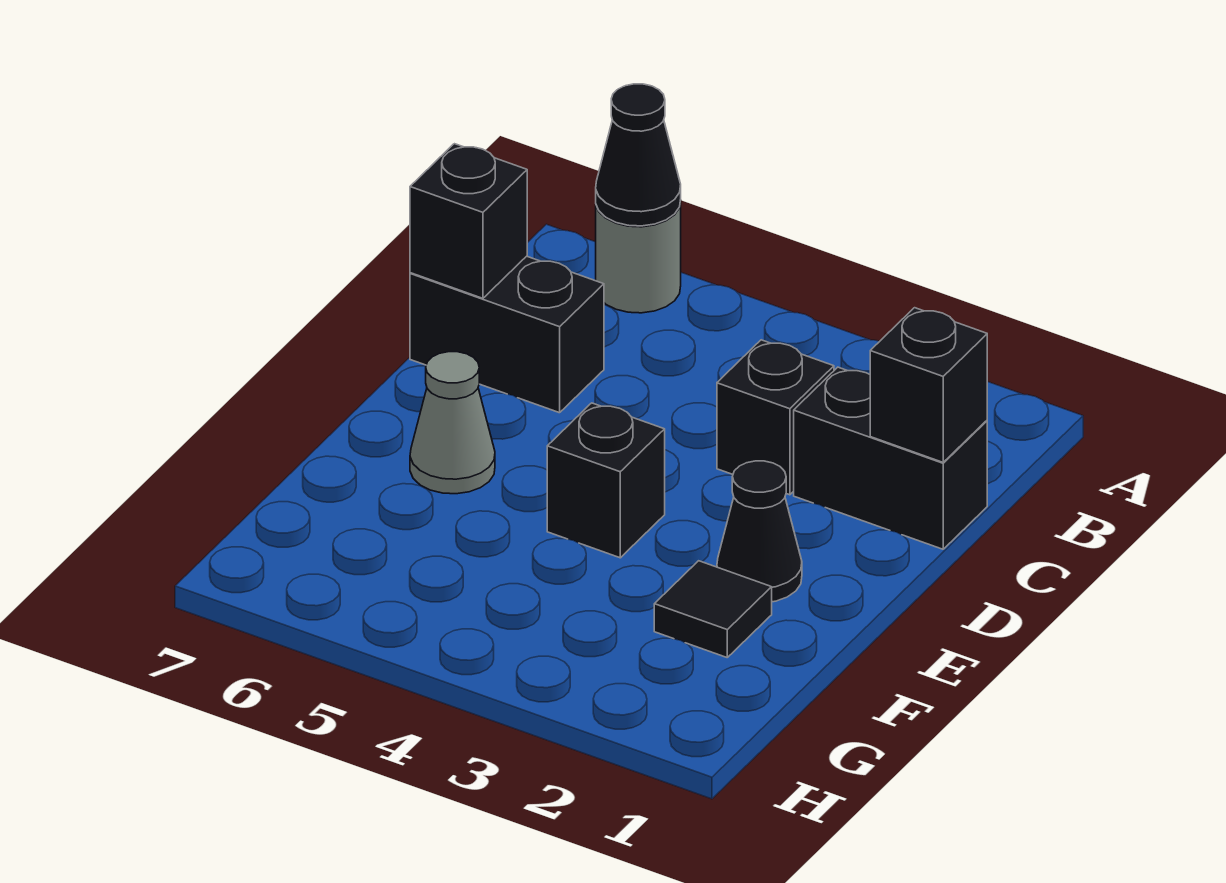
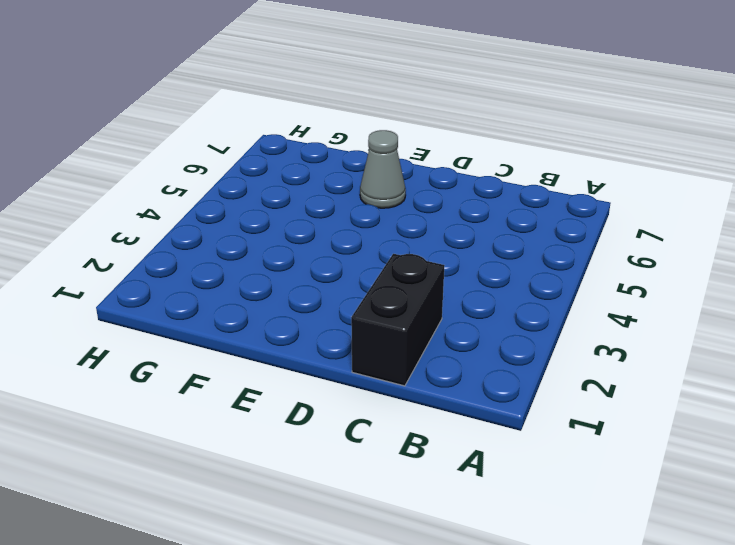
none -> grey 1x1 round brick [596,201,681,313]
none -> black 1x1 brick [717,340,834,495]

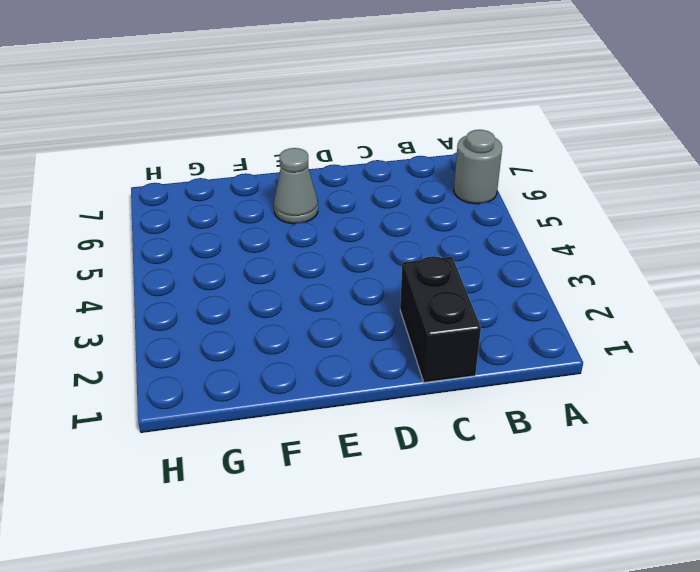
none -> black 1x1 brick [717,340,834,495]
none -> black 1x2 brick [410,256,604,413]

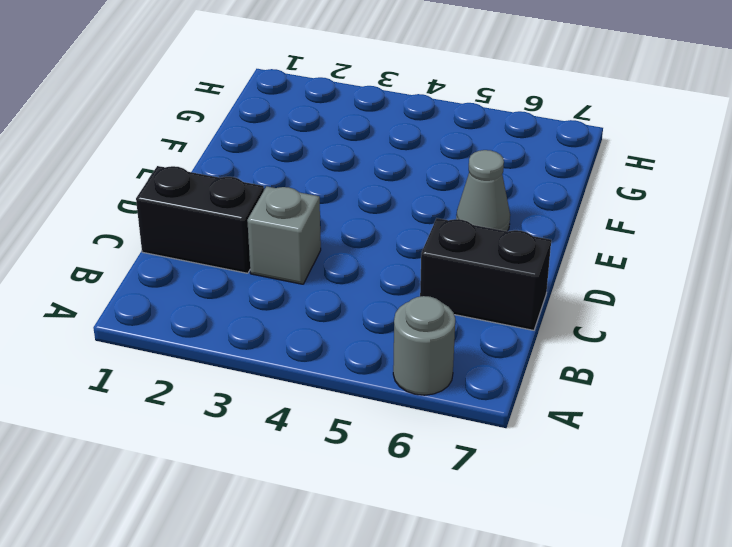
grey 1x1 brick [247,186,321,284] -> black 1x1 brick [717,340,834,495]
none -> black 1x1 cone [717,461,802,602]
none -> black 1x1 brick [547,403,665,558]

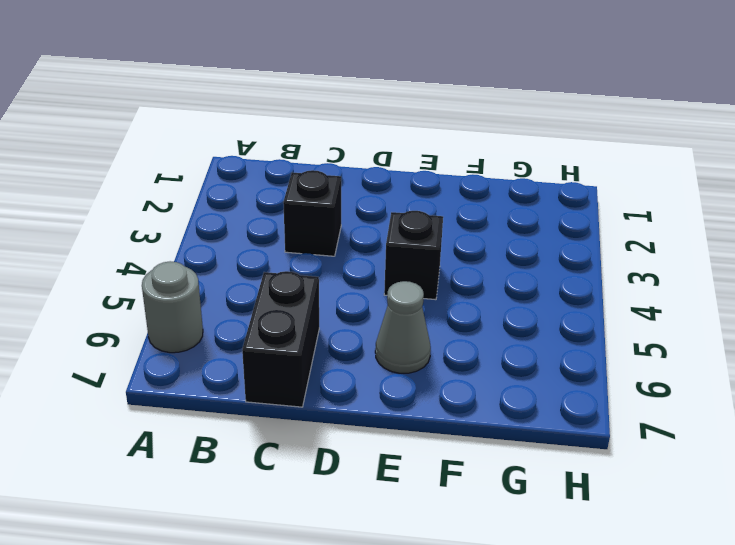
none -> black 1x2 brick [794,367,987,549]
none -> black 1x1 cone [717,461,802,602]

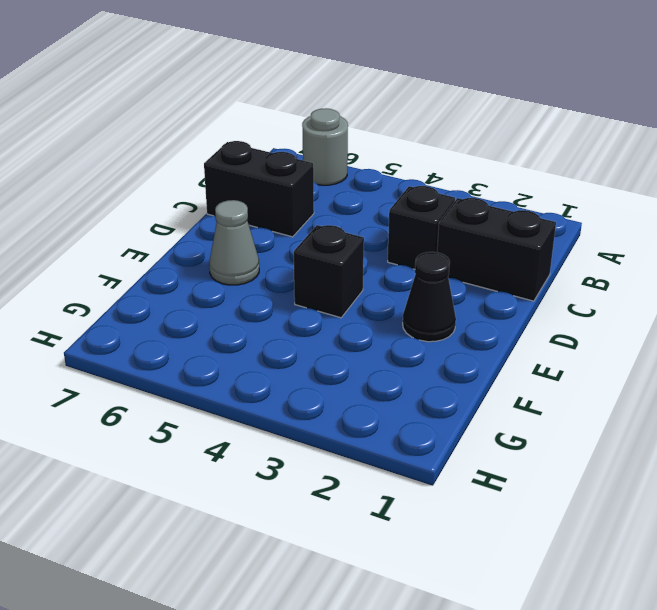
none -> black 1x1 tile [654,561,772,657]
none -> black 1x1 cone [596,84,681,226]

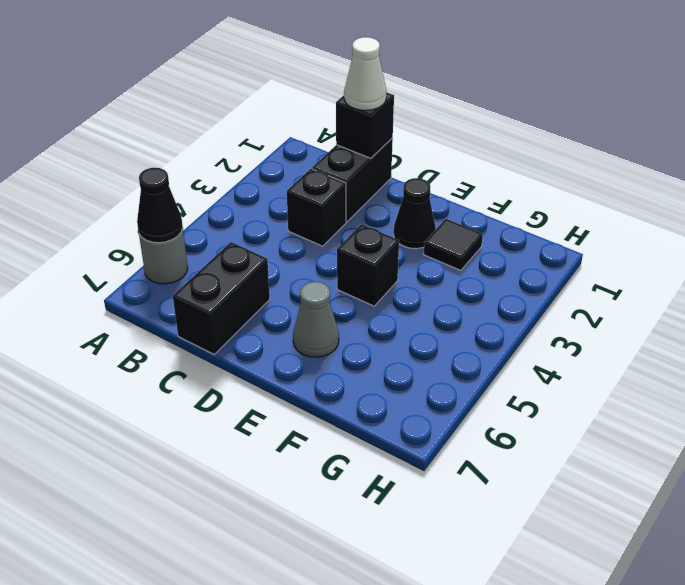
white 1x1 cone [344,37,386,110] -> none
none -> black 1x1 brick [410,144,527,298]

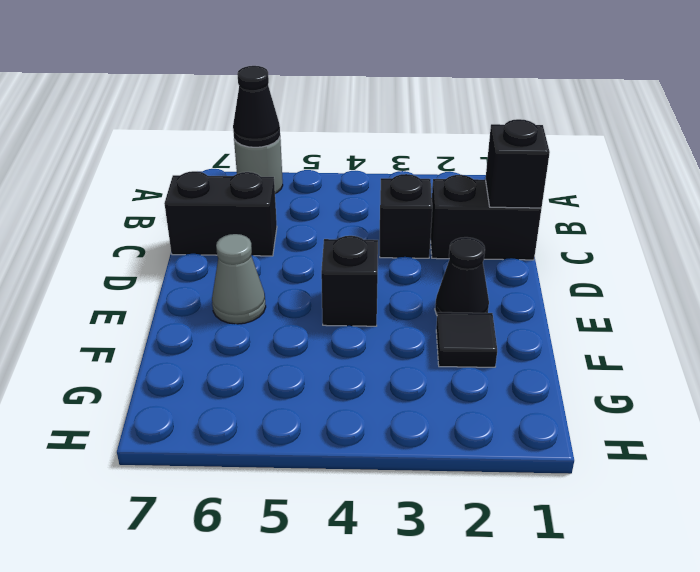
none -> black 1x1 brick [410,144,527,298]

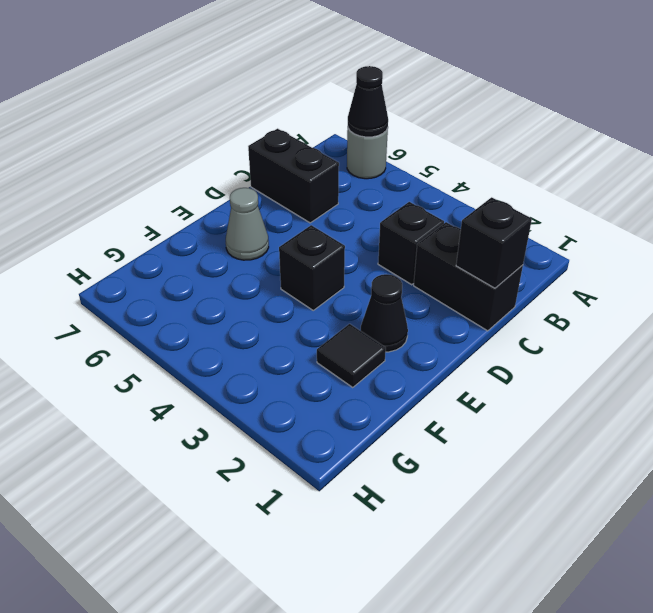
none -> black 1x1 brick [410,144,527,298]

